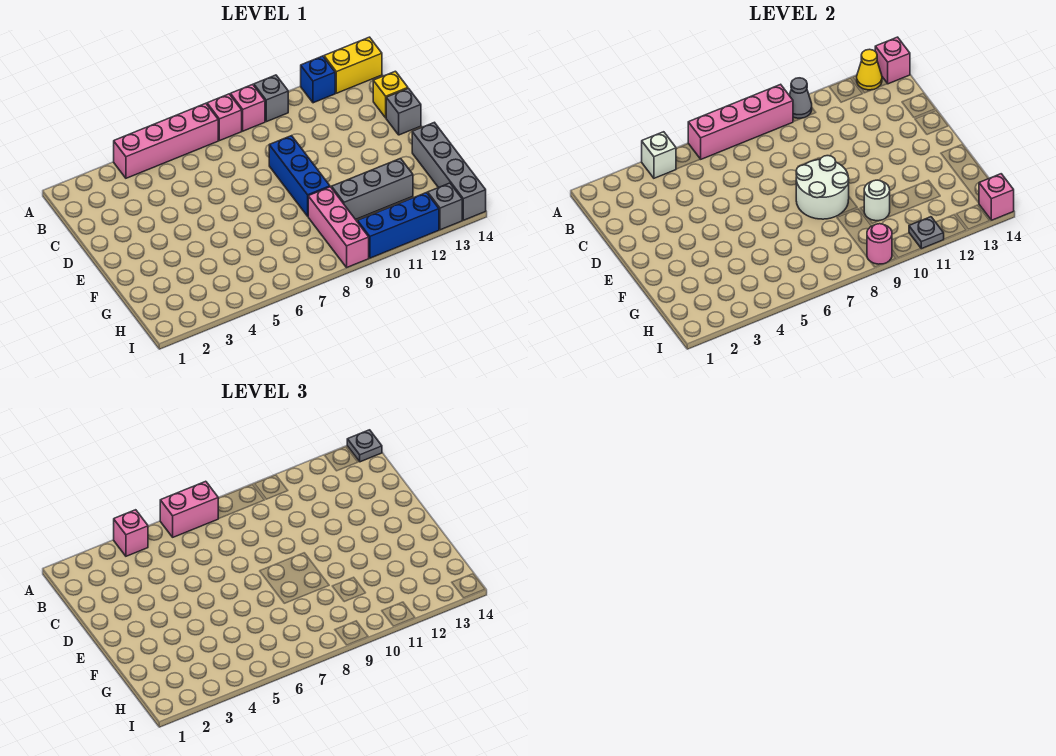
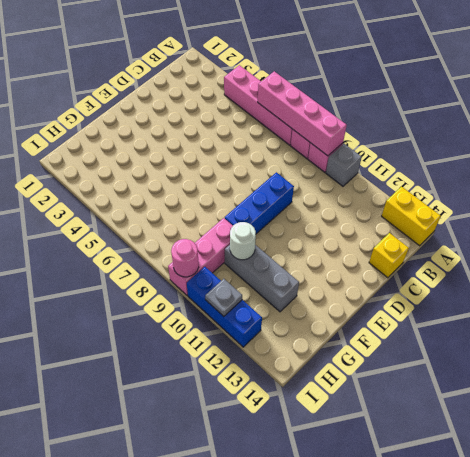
none -> blue 1x1 brick [301,56,335,103]
none -> grey 1x1 brick [386,88,421,135]
none -> grey 1x4 brick [412,122,486,220]

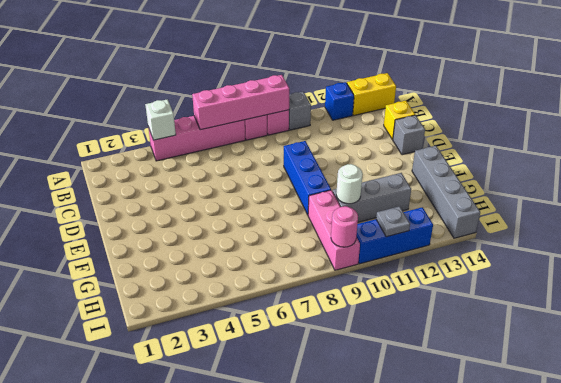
none -> grey 1x1 brick [428,183,462,230]
none -> grey 1x1 cone [789,78,812,118]
none -> yellow 1x1 cone [857,49,882,90]

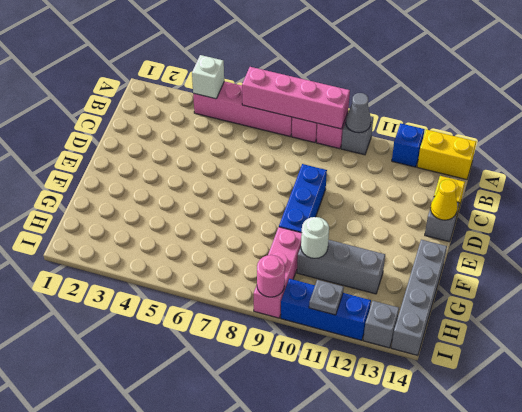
yellow 1x1 cone [431,180,457,220] -> yellow 1x1 cone moved to [857,49,882,90]
none -> pink 1x1 brick [875,37,910,84]
none -> white 2x2 round brick [796,156,849,219]
none -> pink 1x1 brick [979,174,1014,220]

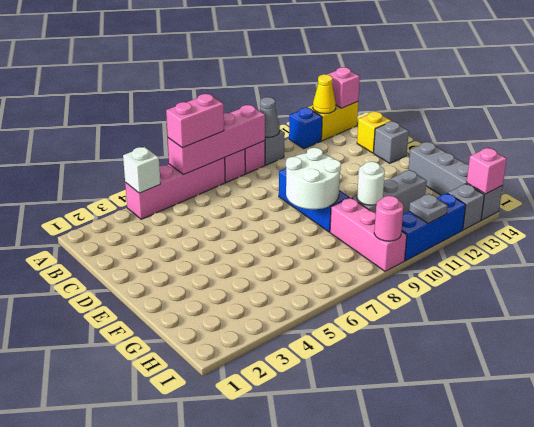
none -> pink 1x1 brick [114,510,148,556]
none -> grey 1x1 plate [347,430,382,462]

